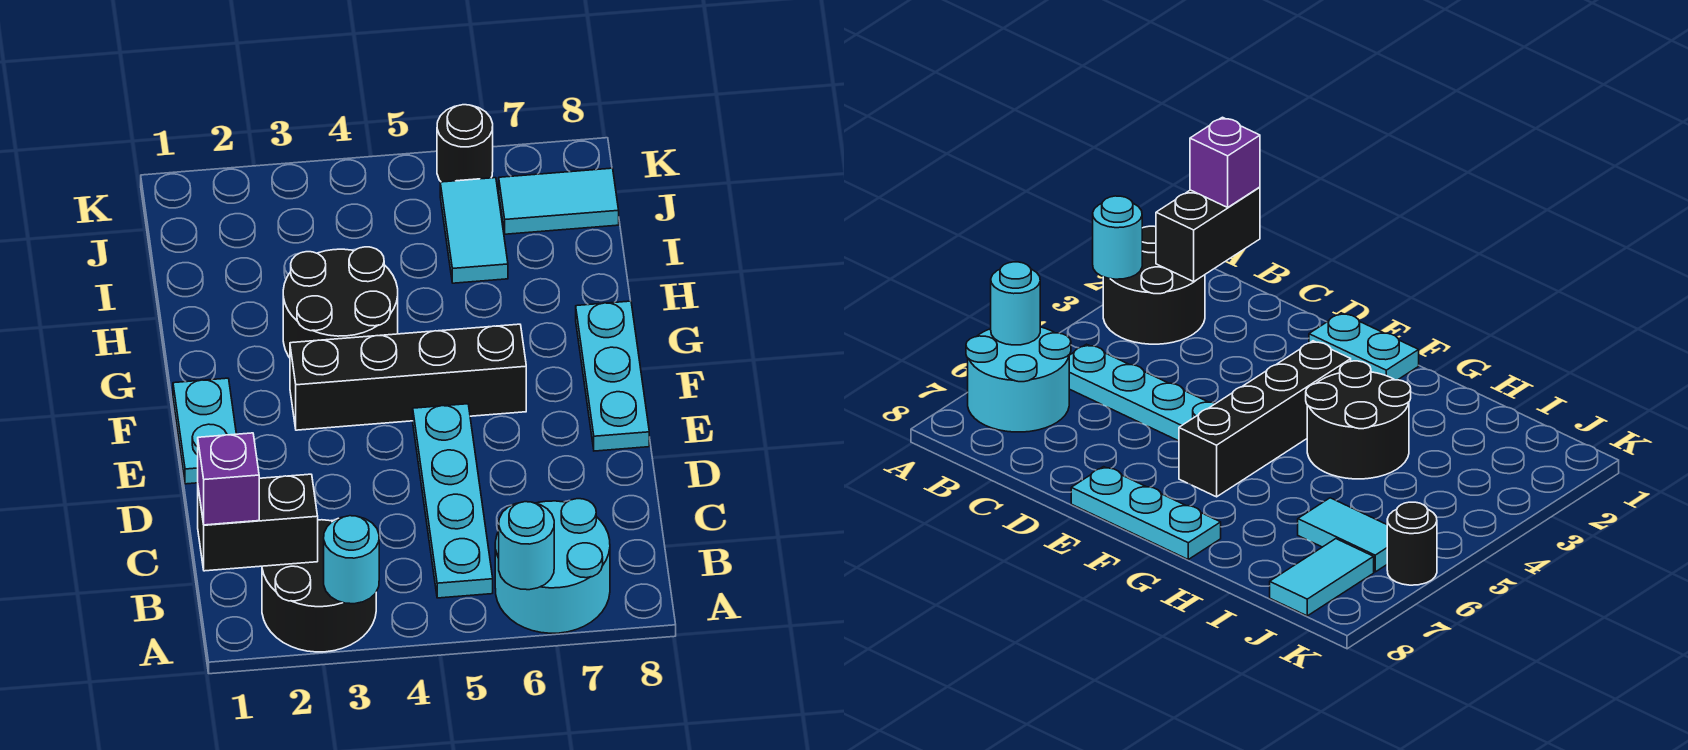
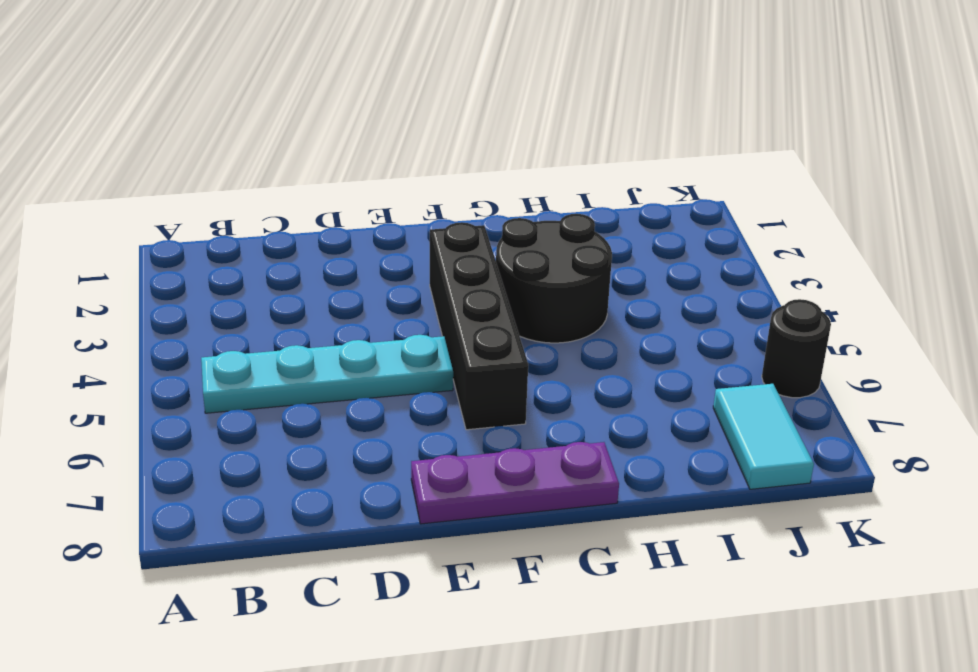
purple 1x3 plate [411,442,619,524] -> cyan 1x3 plate [576,301,649,451]
none -> black 2x2 round brick [262,520,376,652]
none -> cyan 2x2 round brick [495,499,610,633]
none -> cyan 1x2 plate [173,378,236,484]

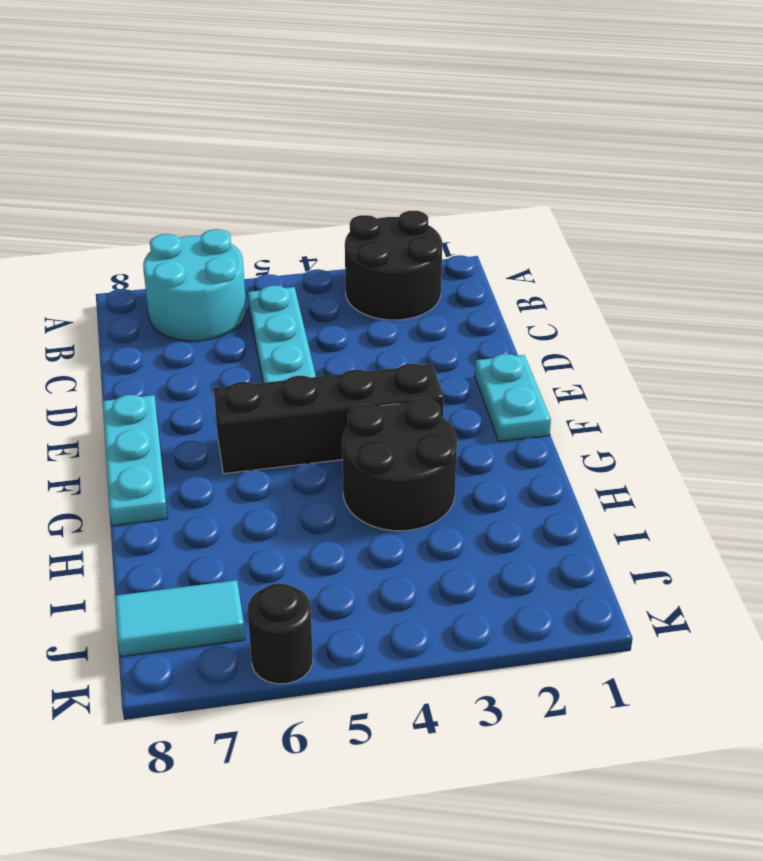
none -> cyan 1x2 tile [440,178,508,283]
none -> cyan 1x1 round brick [324,516,379,604]
none -> cyan 1x1 round brick [499,502,554,590]

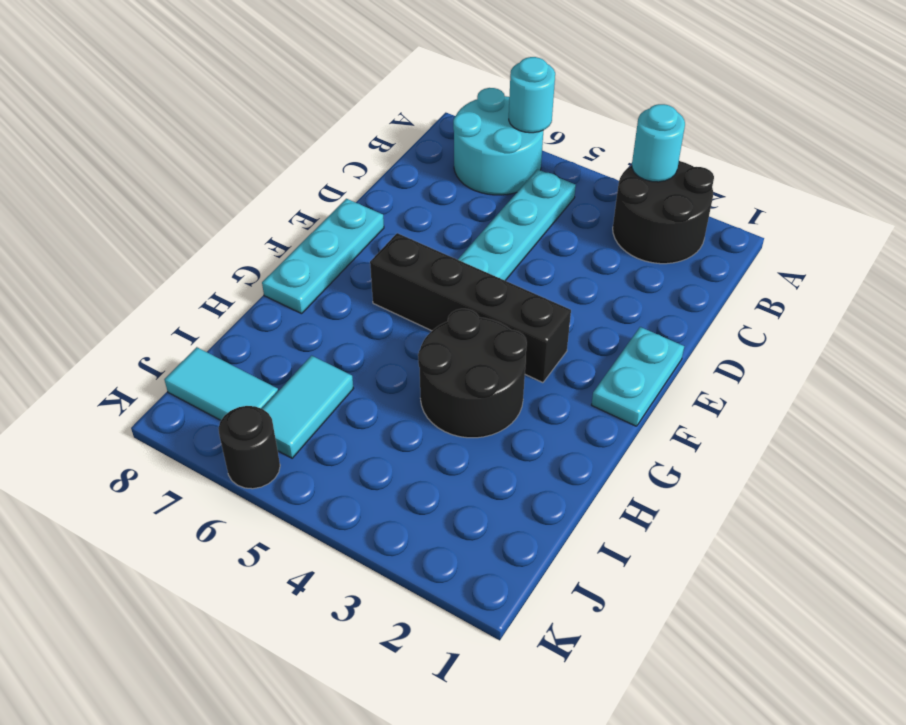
none -> black 1x2 brick [198,474,318,571]
none -> purple 1x1 brick [198,433,259,525]

